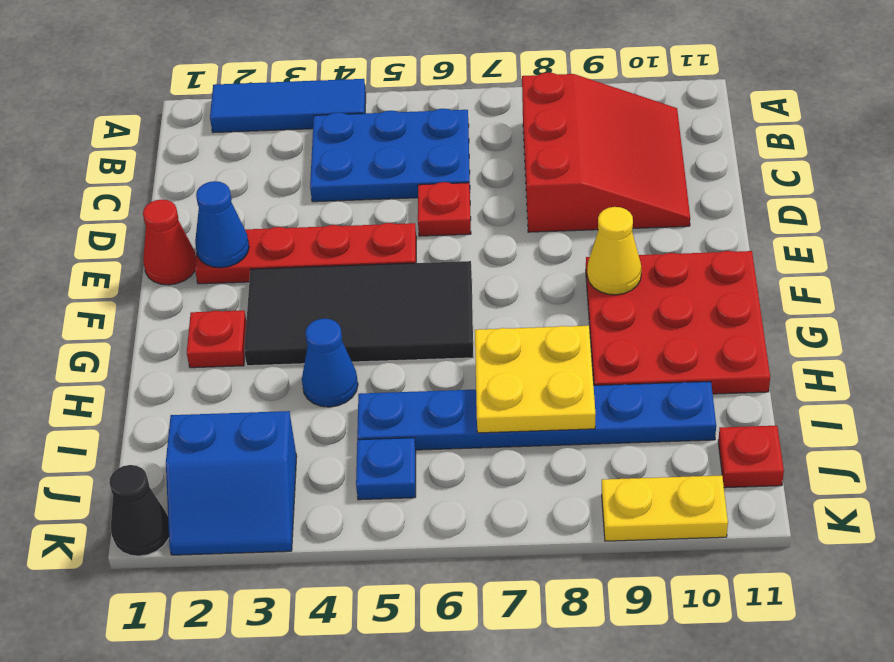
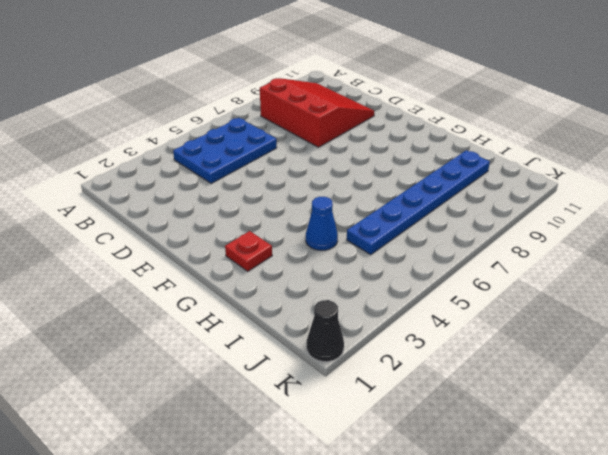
none -> blue 1x3 tile [210,79,366,133]
none -> red 1x1 plate [418,182,471,236]
none -> red 1x1 cone [143,200,196,285]

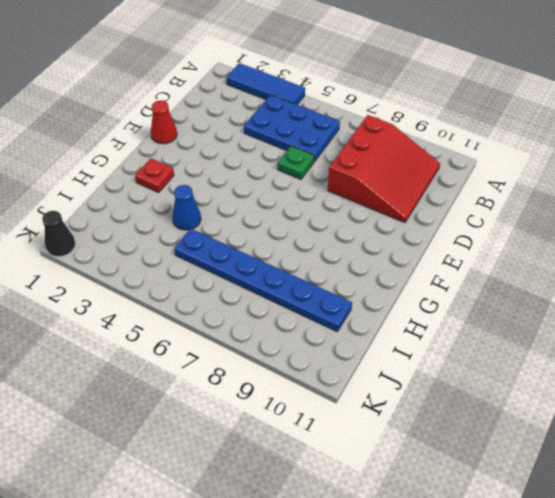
green 1x1 plate [278,146,314,179] -> red 1x1 plate [418,182,471,236]
none -> red 1x4 plate [195,223,416,284]
none -> black 2x4 tile [244,261,474,366]
none -> red 3x3 plate [586,251,770,394]

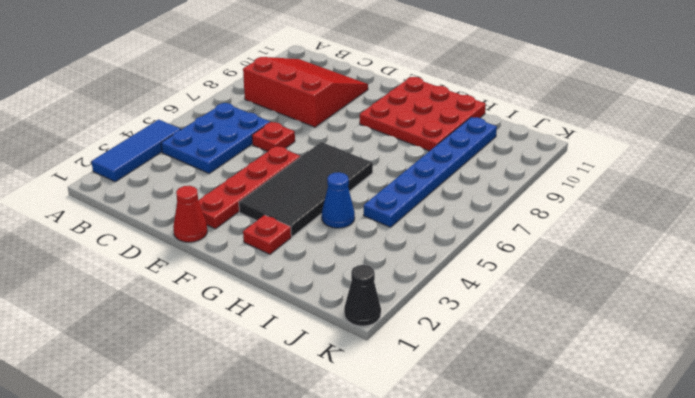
none -> blue 2x2 slope [166,411,297,555]
none -> blue 1x1 plate [356,438,416,500]
none -> red 1x1 plate [718,426,784,488]

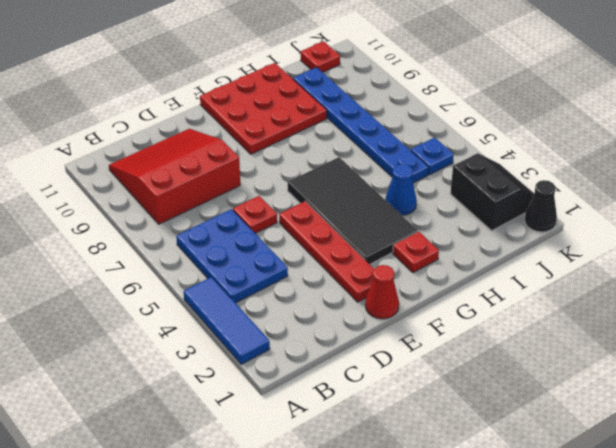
black 2x2 slope [450,153,534,230] -> blue 2x2 slope [166,411,297,555]
none -> yellow 1x2 plate [602,475,728,541]
none -> blue 1x1 cone [195,181,249,268]
none -> yellow 1x1 cone [587,207,642,295]

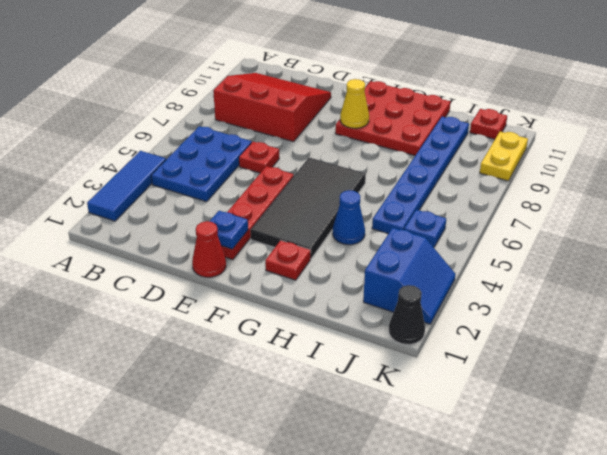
blue 1x1 plate [209,211,248,249] -> blue 1x1 cone [195,181,249,268]
none -> yellow 2x2 plate [475,326,596,433]

